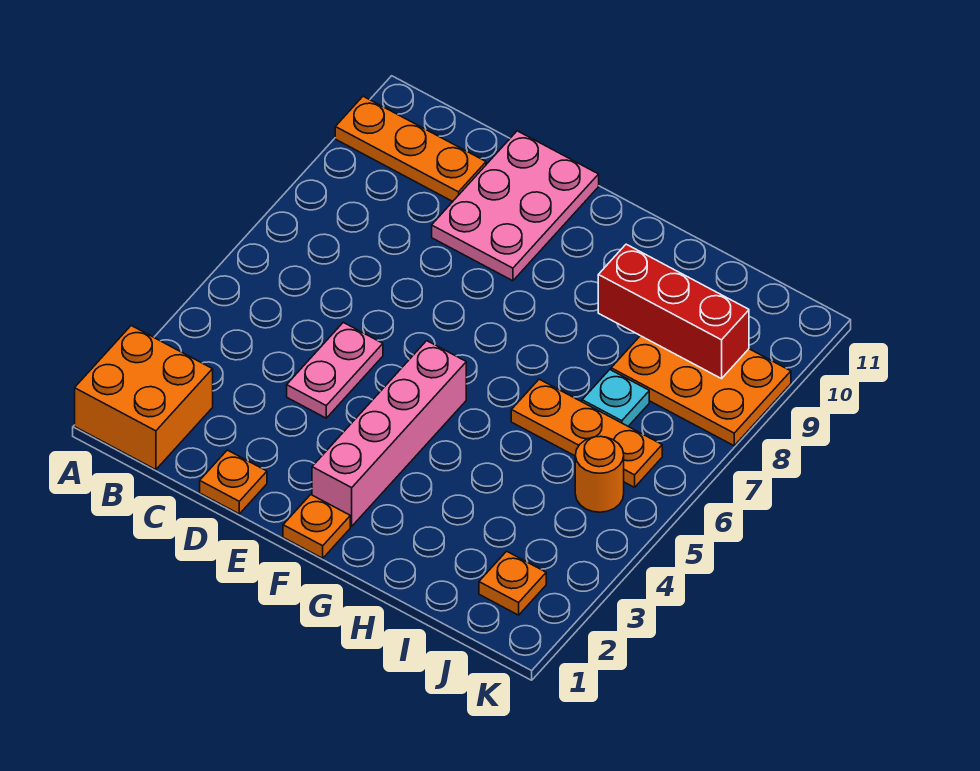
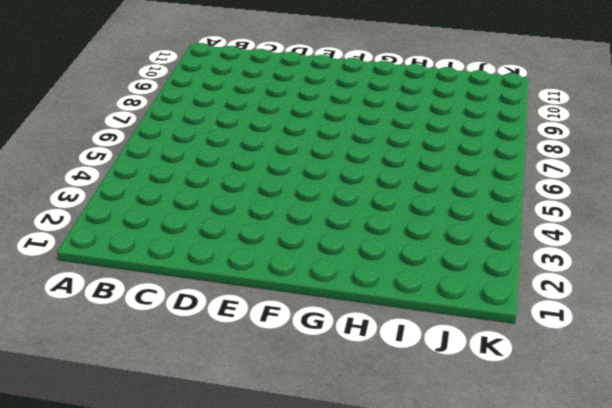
none -> orange 2x2 brick [75,326,213,470]
none -> orange 1x3 plate [335,96,486,201]
none -> orange 1x1 plate [200,450,267,514]

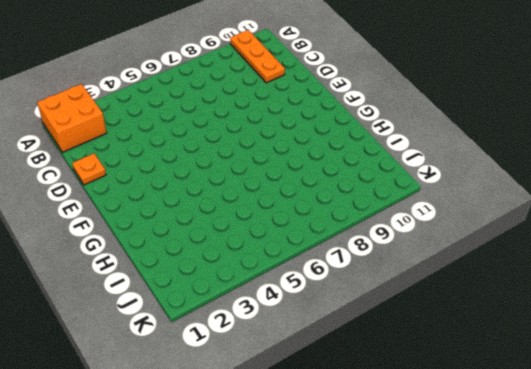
none -> pink 1x2 plate [287,322,383,418]
none -> pink 2x3 plate [432,131,599,281]
none -> orange 1x1 plate [283,495,350,558]

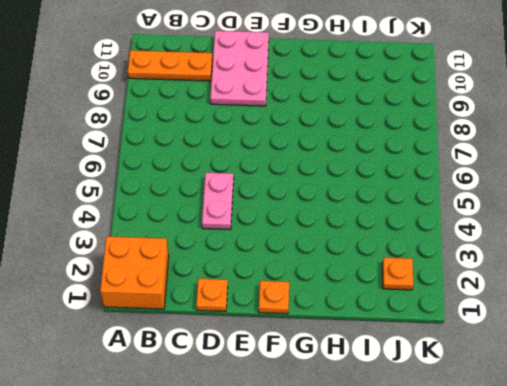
none -> pink 1x4 brick [312,341,466,526]
none -> orange 1x3 plate [511,379,662,487]
none -> cyan 1x1 plate [582,370,649,426]

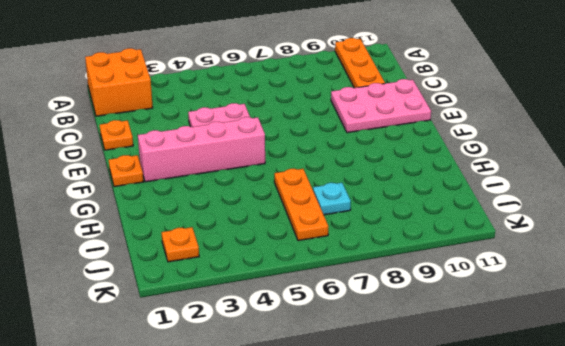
none -> orange 2x3 plate [611,336,791,446]
none -> orange 1x1 round brick [575,436,624,512]
none -> red 1x3 brick [598,244,749,379]

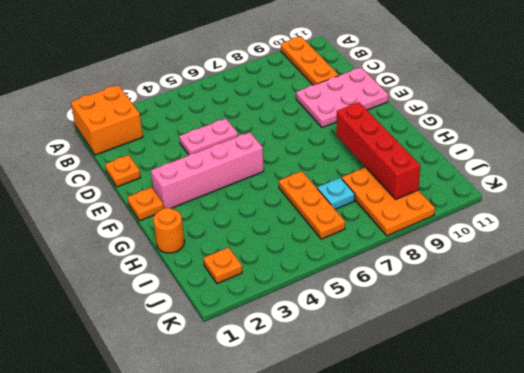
red 1x4 brick [337,102,420,199] -> red 1x3 brick [598,244,749,379]
orange 1x1 round brick [153,208,184,253] -> orange 1x1 round brick moved to [575,436,624,512]

